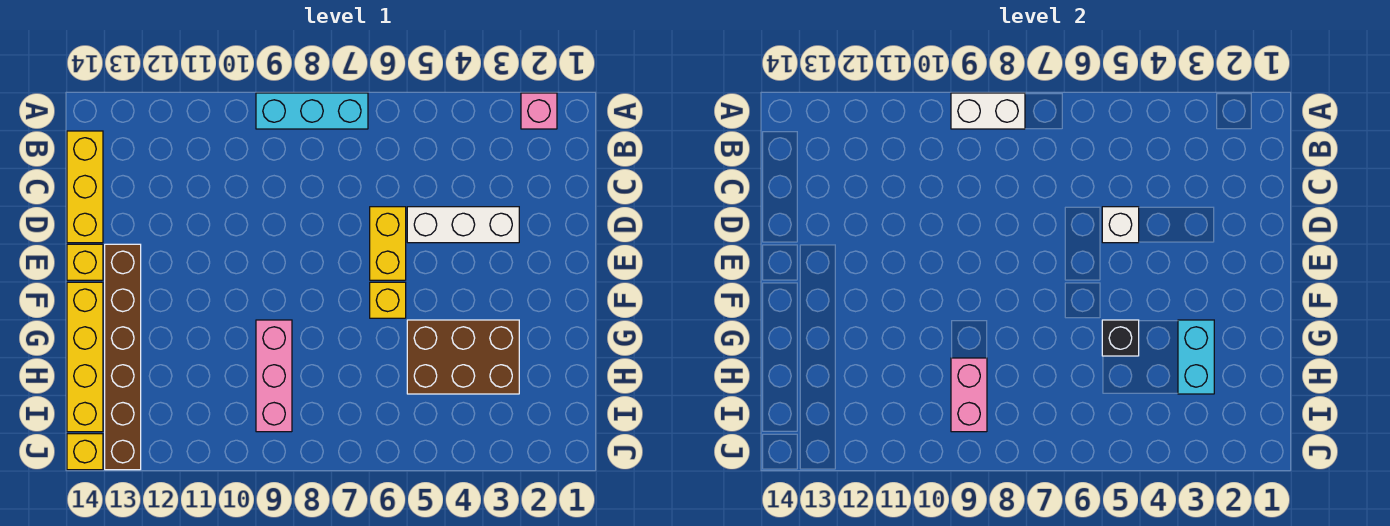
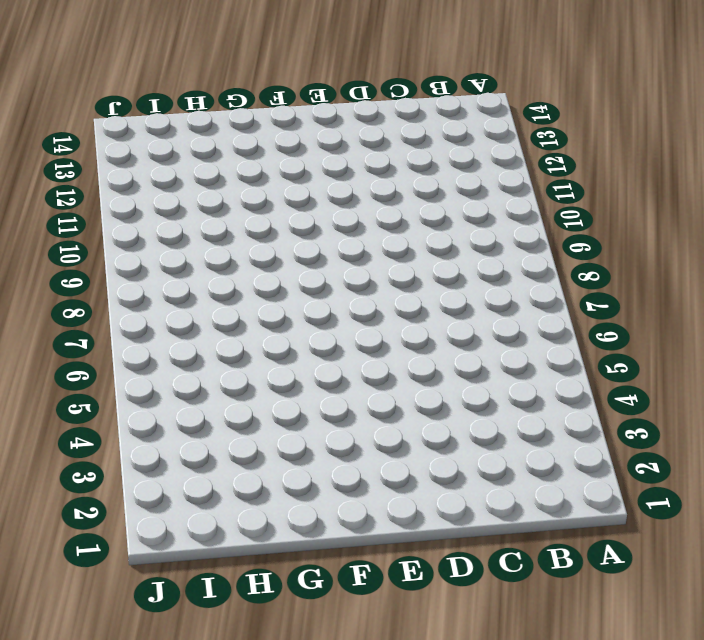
none -> pink 1x1 brick [521,93,557,129]
none -> cyan 1x3 brick [256,93,368,129]
none -> yellow 1x3 brick [67,131,103,243]

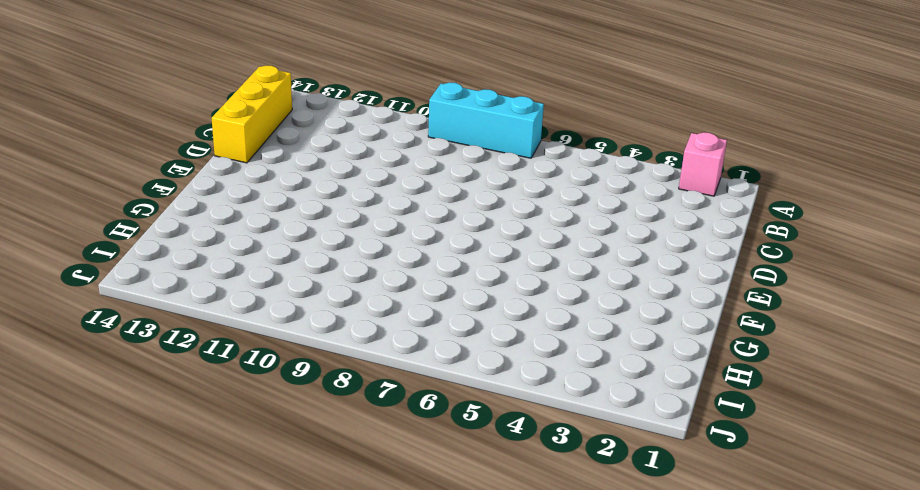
none -> white 1x3 brick [407,207,519,243]
none -> yellow 1x2 brick [370,207,406,280]
none -> brown 1x6 brick [105,244,141,470]

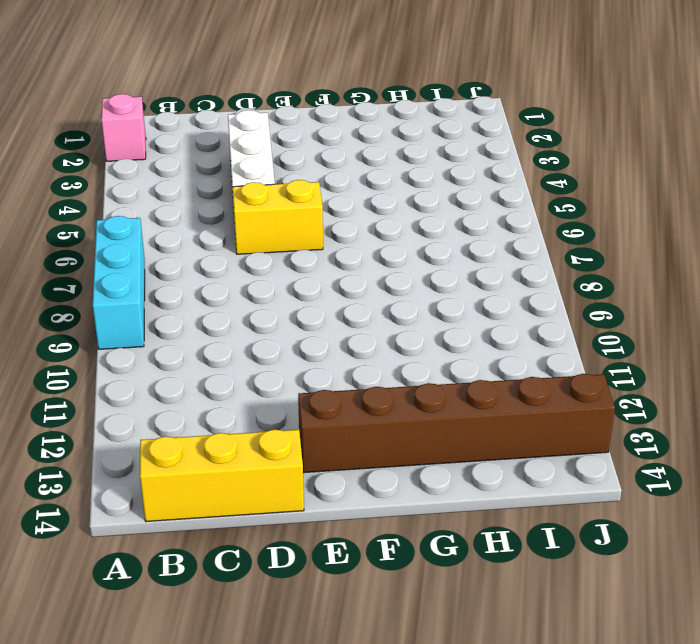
none -> yellow 1x1 brick [67,244,103,280]
none -> yellow 1x1 brick [370,282,406,318]
none -> yellow 1x4 brick [67,282,103,432]

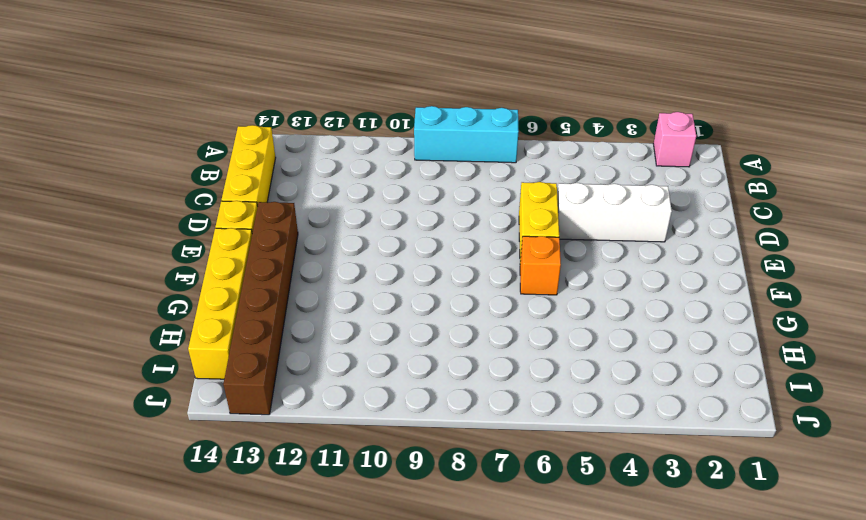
orange 1x1 brick [520,236,561,295] -> yellow 1x1 brick [370,282,406,318]
none -> brown 2x3 brick [407,320,519,394]
none -> pink 1x3 brick [256,320,292,432]
none -> yellow 1x1 brick [67,434,103,470]

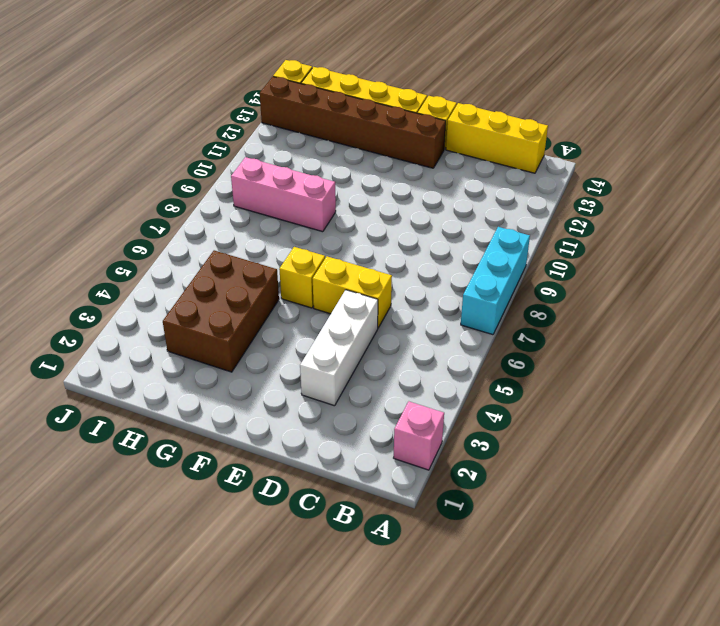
none -> white 1x2 brick [951,93,1025,129]
none -> white 1x1 brick [1102,207,1139,243]
none -> cyan 1x2 brick [1178,320,1214,394]

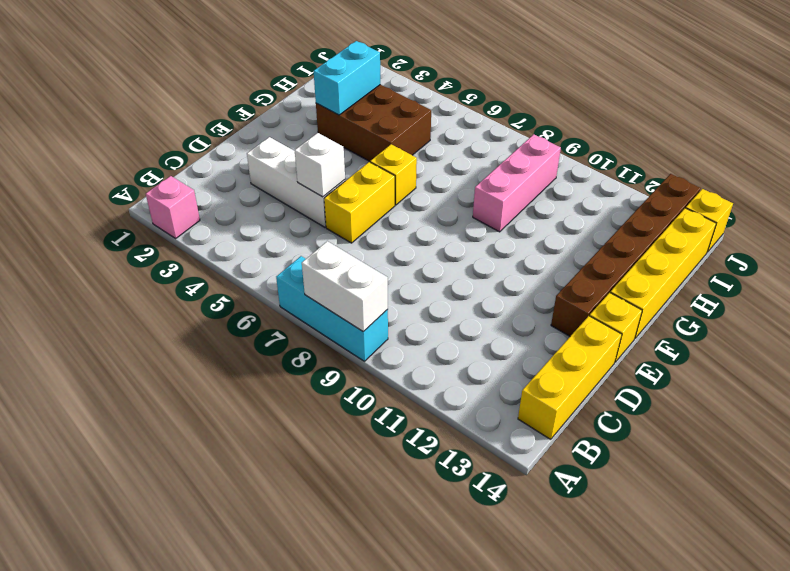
none -> black 1x1 brick [1102,320,1139,356]
none -> pink 1x2 brick [951,358,987,432]

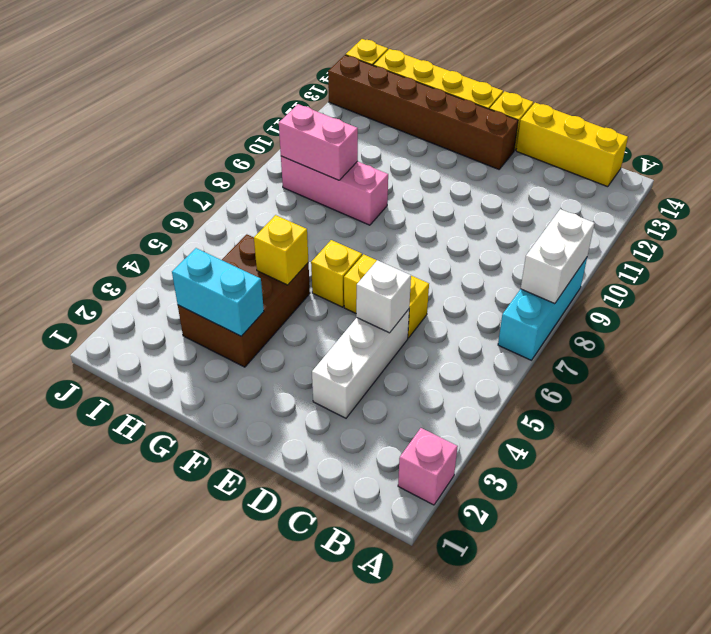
yellow 1x1 brick [254,215,308,285] -> black 1x1 brick [1102,320,1139,356]

